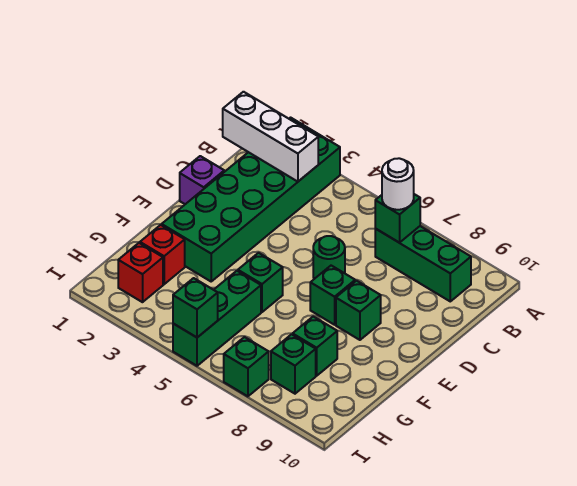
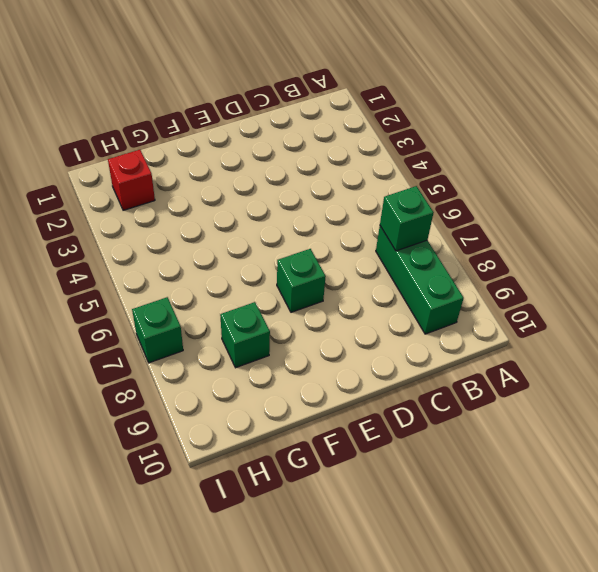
none -> green 2x6 brick [162,118,340,281]
none -> purple 1x1 brick [180,156,224,204]
none -> green 1x1 round brick [313,236,345,279]

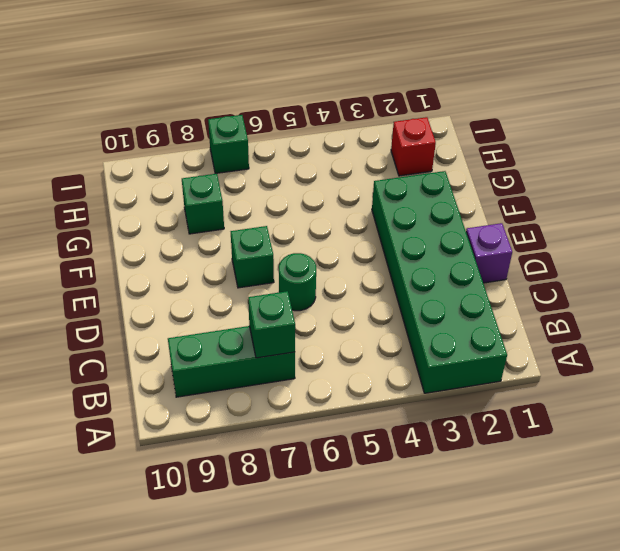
none -> green 1x1 brick [336,281,381,340]
none -> green 1x1 brick [238,253,283,312]
none -> red 1x1 brick [140,225,185,284]

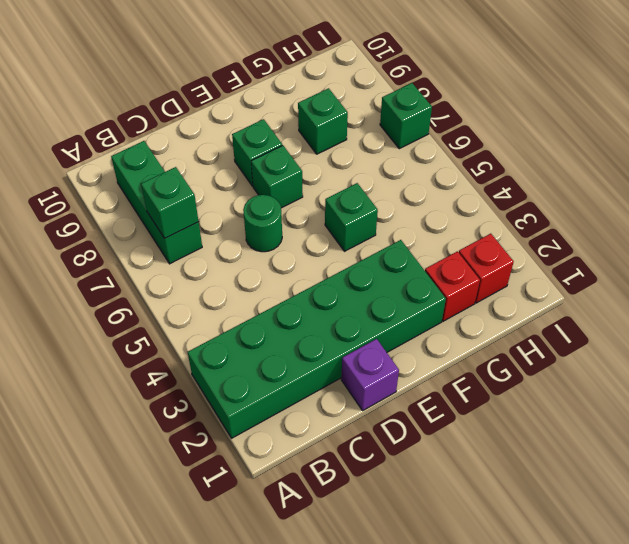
none -> green 1x3 brick [173,271,261,366]
none -> green 1x1 brick [271,334,316,394]
none -> white 1x3 brick [223,92,318,182]

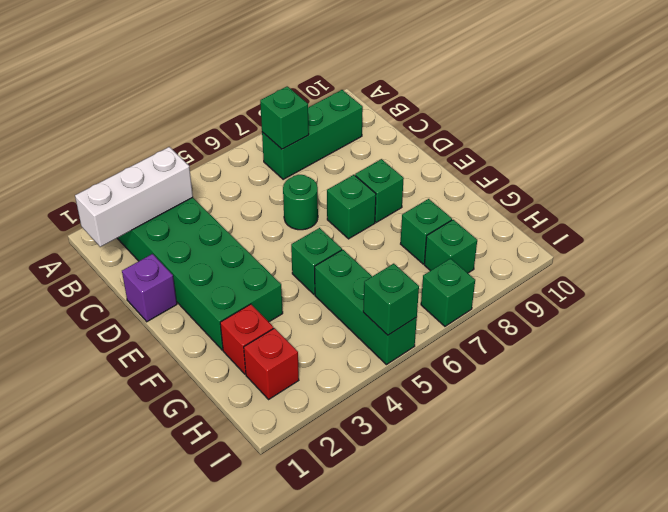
none -> white 1x1 round brick [382,158,414,210]

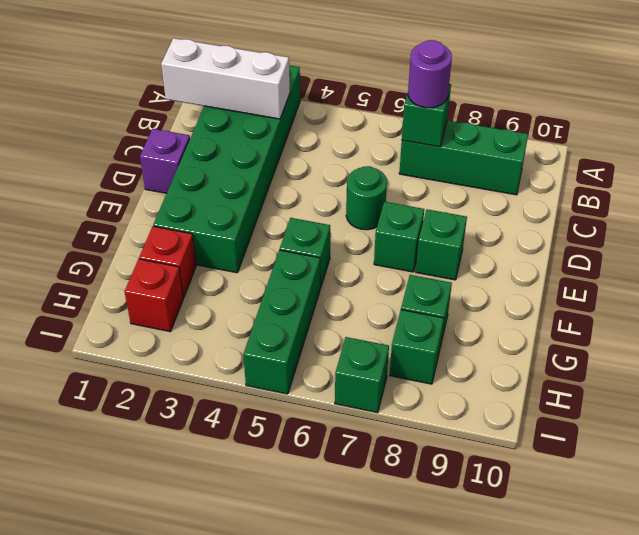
purple 1x1 round brick [408,40,452,108] -> white 1x1 round brick [382,158,414,210]
none -> green 1x1 brick [173,278,218,337]

